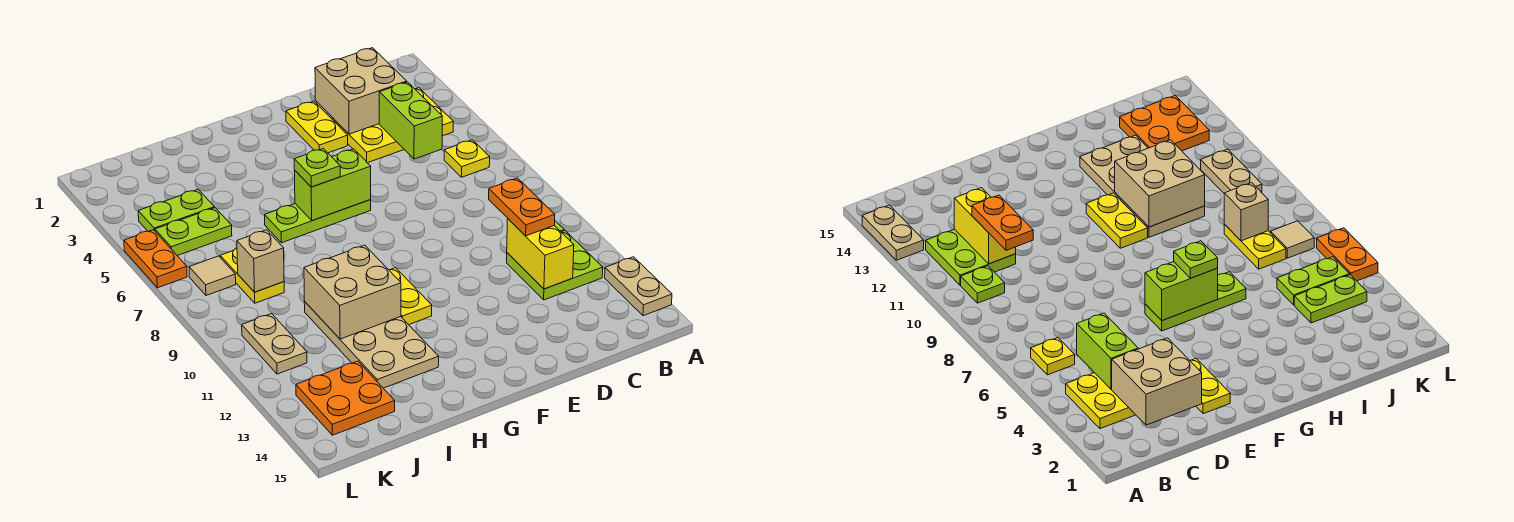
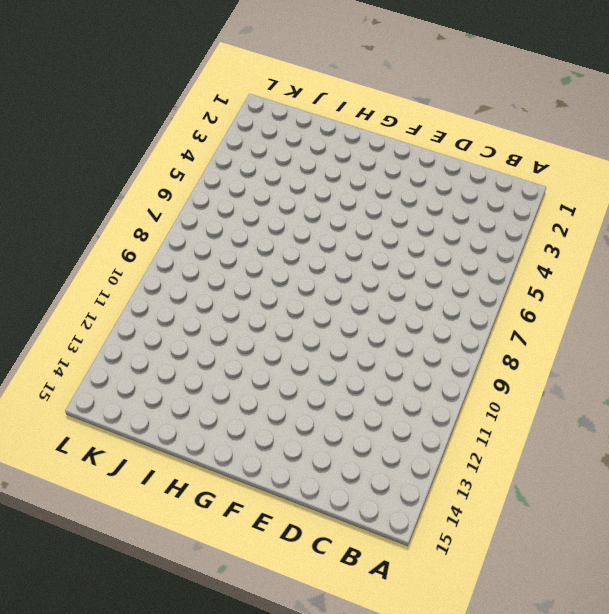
none -> tan 1x2 plate [605,257,672,316]
none -> yellow 2x3 plate [333,88,453,163]
none -> yellow 1x1 plate [444,140,490,177]

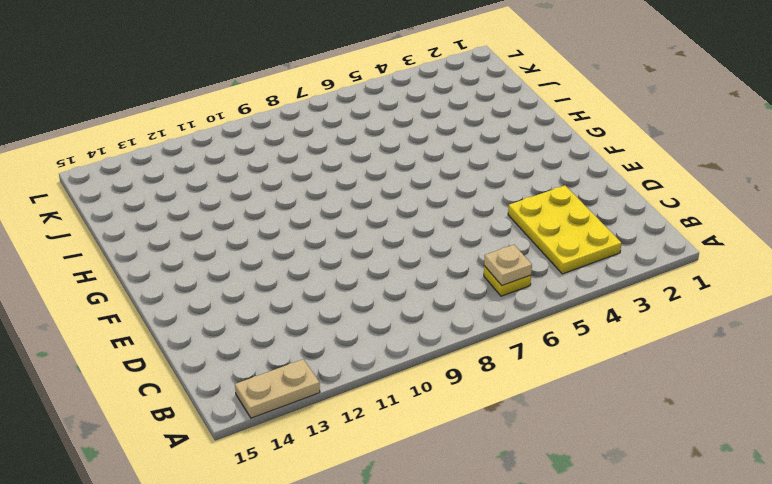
tan 1x1 plate [484,245,532,285] -> none
none -> lime 1x1 plate [961,266,1005,303]
none -> lime 2x2 plate [507,231,603,300]
none -> yellow 1x2 plate [286,101,348,153]

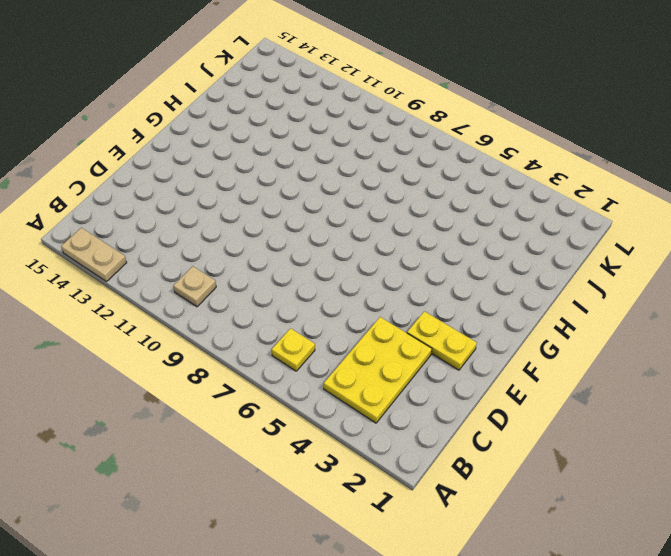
tan 1x1 plate [173,266,216,307] -> lime 1x1 plate [961,266,1005,303]
none -> lime 2x2 plate [507,231,603,300]
none -> lime 1x3 plate [265,200,371,243]
none -> yellow 1x2 plate [389,268,432,325]

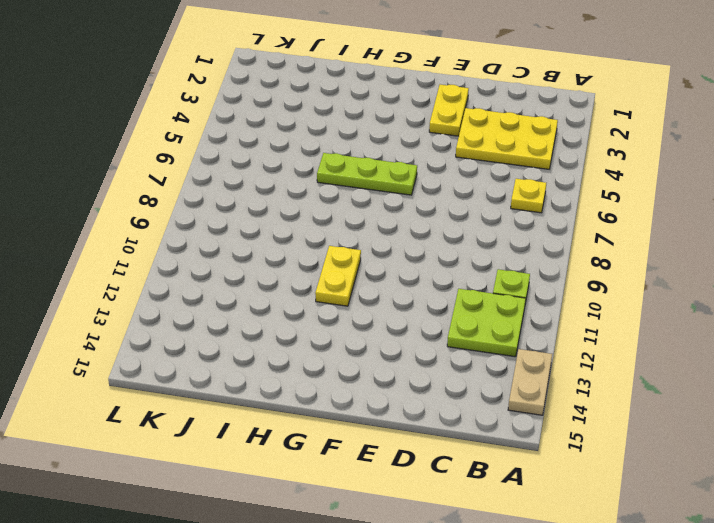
none -> tan 2x4 plate [304,302,439,388]
none -> lime 1x2 plate [138,190,214,232]
none -> lime 1x2 plate [155,208,232,256]

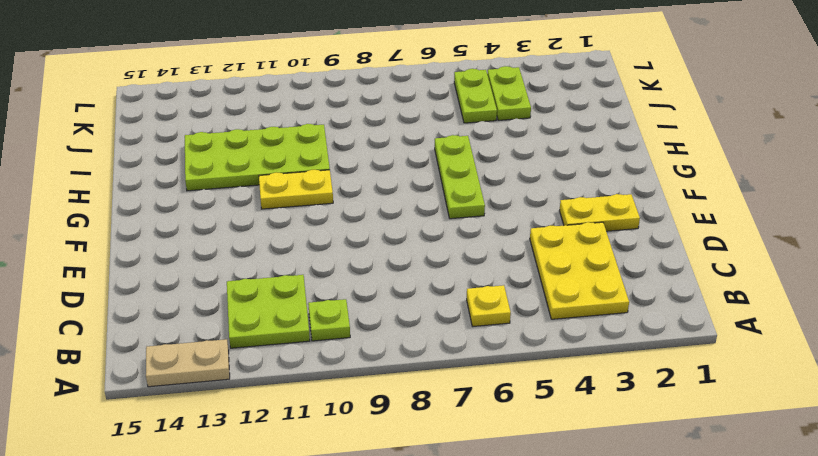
lime 2x4 plate [185,124,330,191] -> tan 2x4 plate [304,302,439,388]
none -> yellow 1x2 plate [220,248,284,303]
none -> orange 2x2 plate [296,361,395,435]
none -> tan 1x1 tile [189,256,236,295]

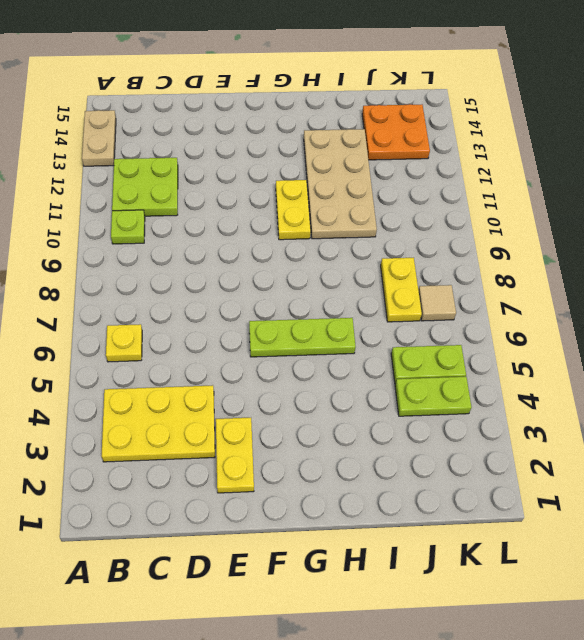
none -> tan 1x2 plate [242,314,307,374]
none -> orange 1x2 plate [124,230,187,288]
none -> tan 2x2 brick [315,48,407,134]

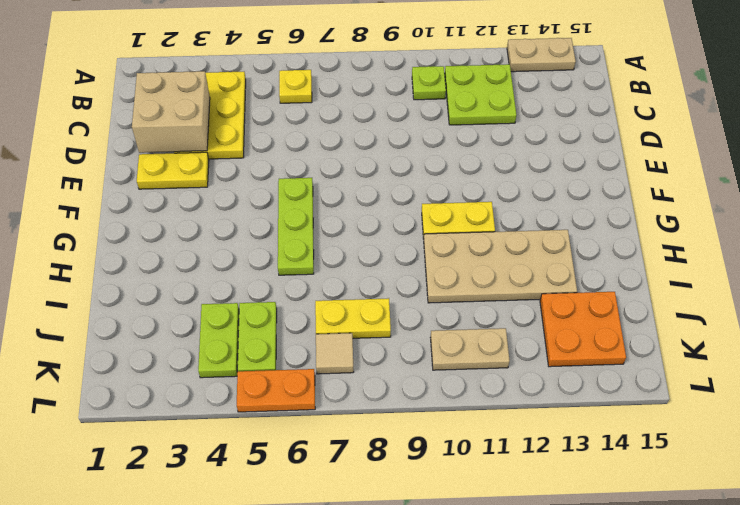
none -> lime 1x2 brick [379,82,442,159]
none -> yellow 1x2 brick [507,219,574,289]
none -> lime 1x2 brick [294,149,371,221]

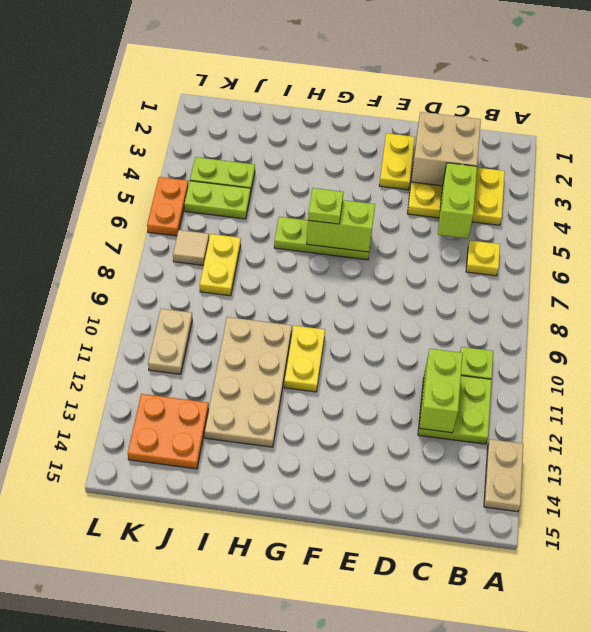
lime 1x2 brick [420,349,463,433] -> yellow 1x2 brick [507,219,574,289]
none -> tan 2x2 brick [304,245,401,339]
none -> tan 1x1 brick [237,230,284,292]
none -> orange 1x2 plate [489,178,555,236]

